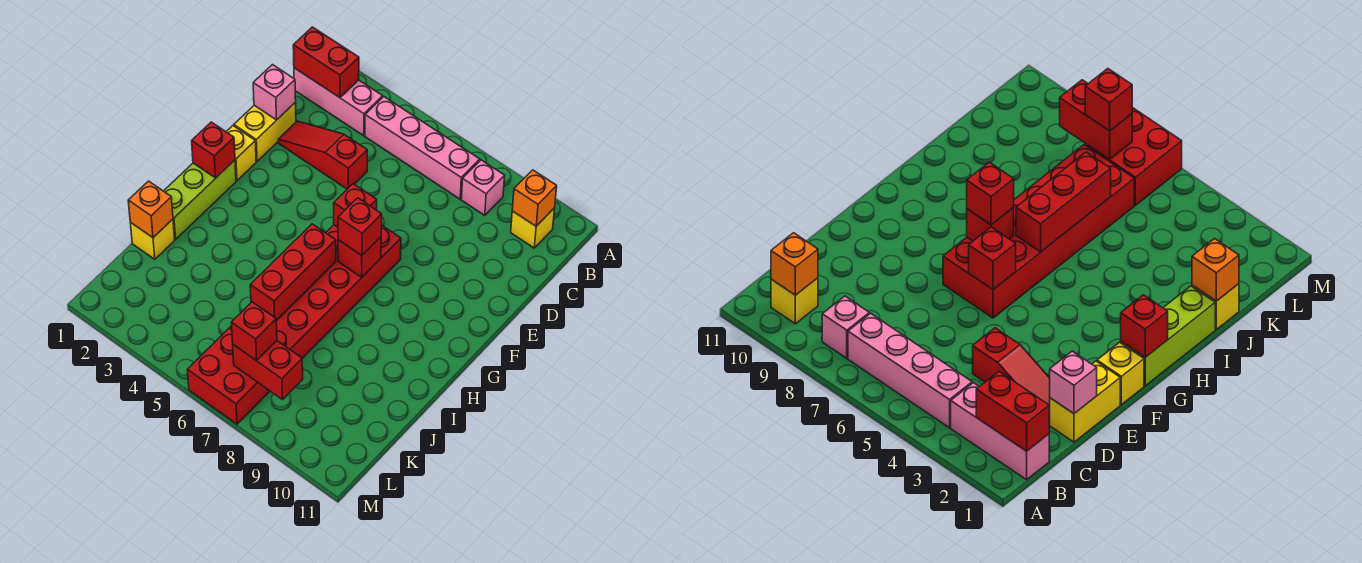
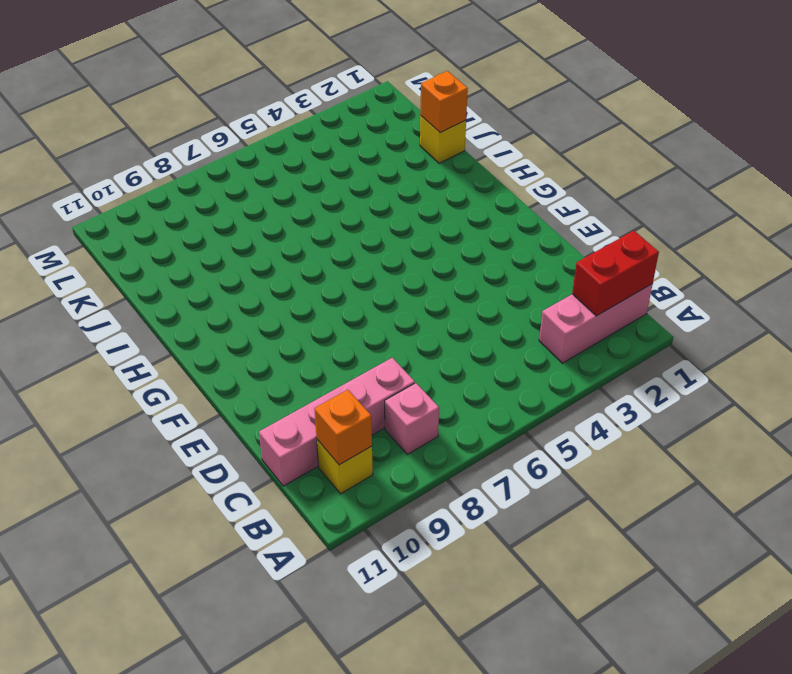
pink 1x4 brick [259,358,415,486] -> pink 1x4 brick moved to [365,97,480,199]
none -> yellow 1x2 brick [234,103,296,161]
none -> red 1x3 slope [278,121,367,189]
none -> yellow 1x1 brick [226,126,256,180]

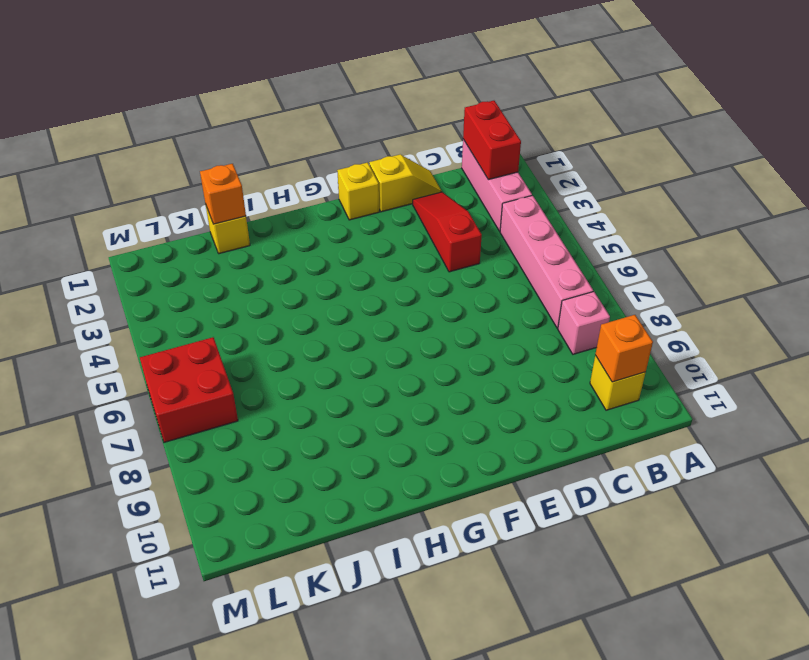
yellow 1x2 slope [369,155,442,212] -> yellow 1x2 brick [234,103,296,161]
none -> red 2x6 brick [230,225,401,358]
none -> lime 1x3 brick [164,160,236,239]
none -> pink 1x1 brick [253,65,296,120]

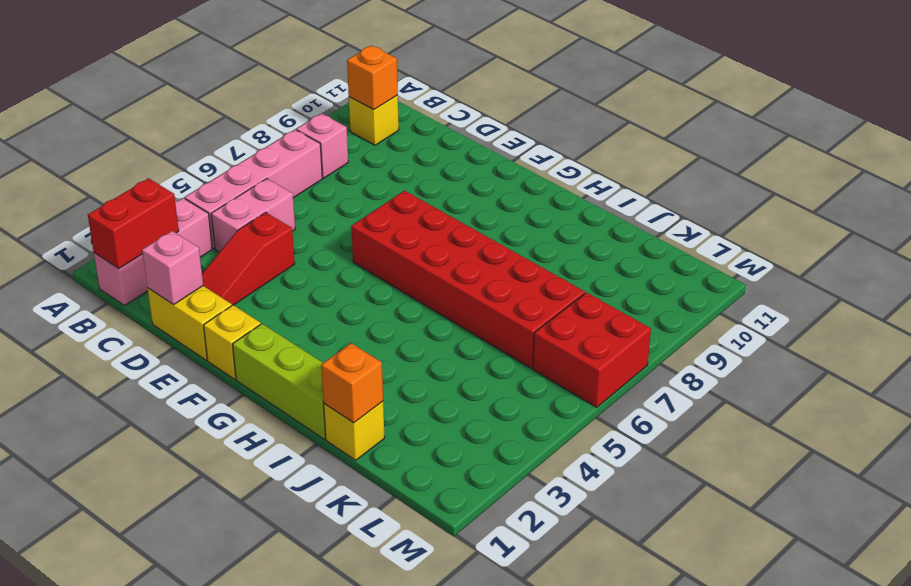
pink 1x2 brick [211,179,295,252] -> none
none -> red 1x1 brick [334,184,377,227]
none -> red 1x1 brick [192,122,235,178]
none -> red 1x1 brick [338,237,381,277]

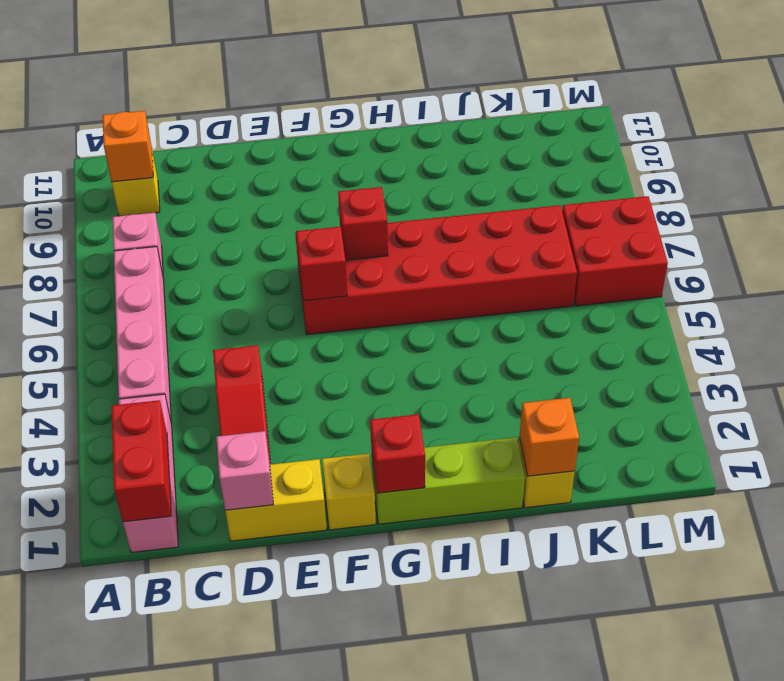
none -> red 1x3 brick [250,224,336,321]
none -> red 1x2 brick [233,341,303,400]
none -> red 1x1 brick [338,198,382,255]

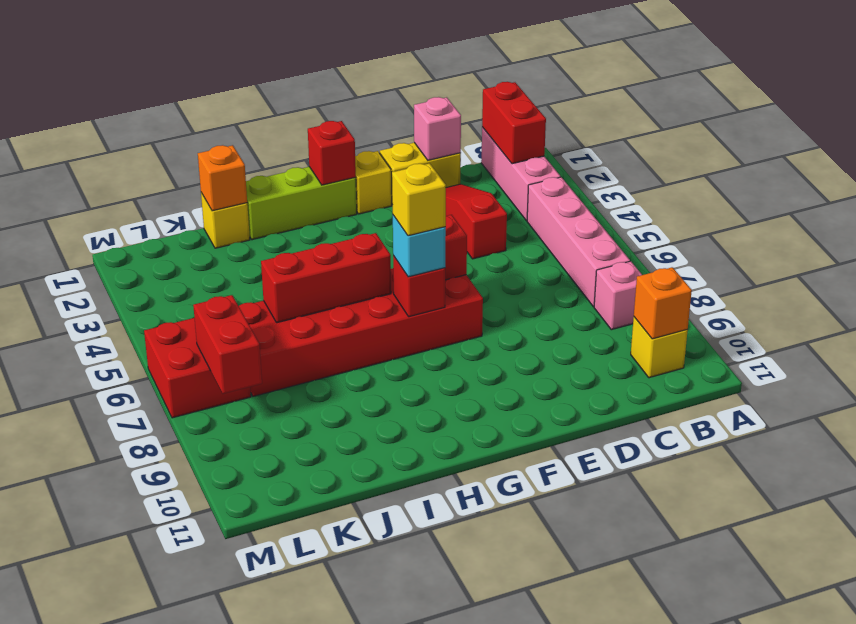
cyan 1x1 brick [393,215,446,277] -> red 1x1 brick [338,198,382,255]
yellow 1x1 brick [392,163,446,236] -> none
none -> red 1x1 brick [231,302,277,360]

